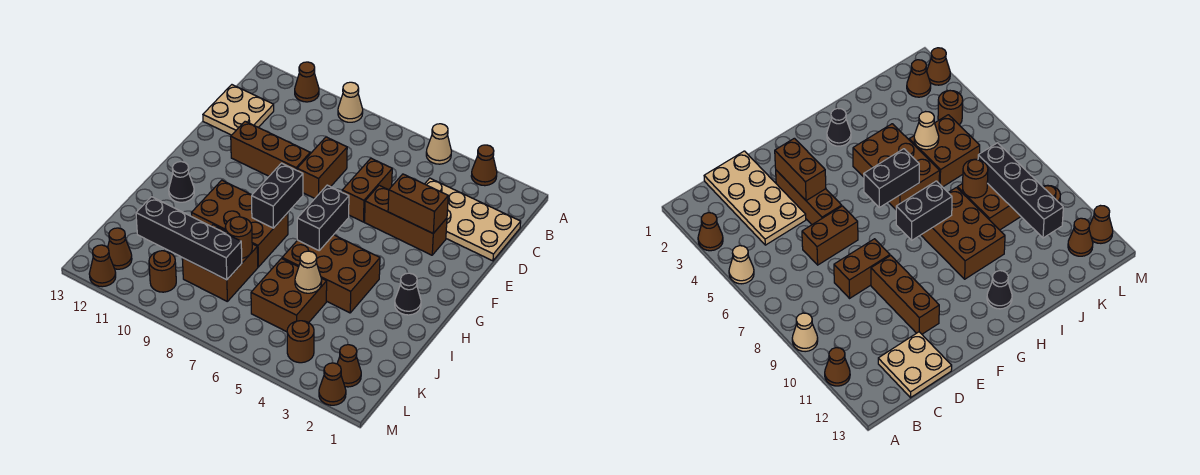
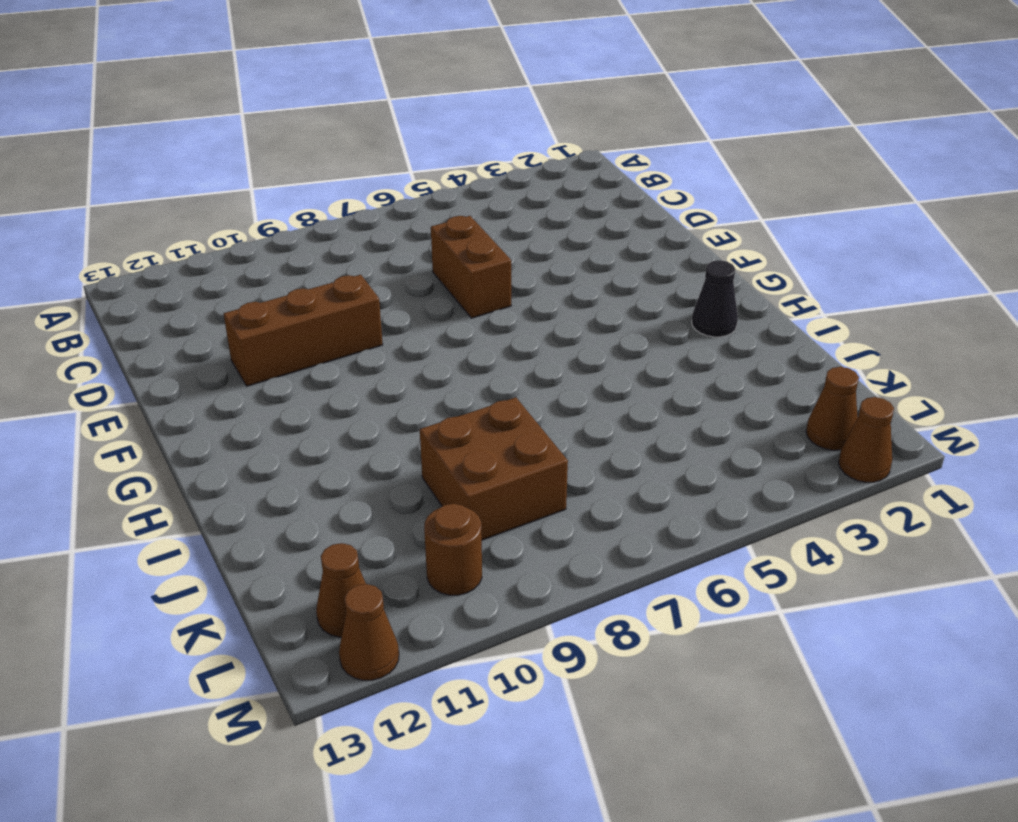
none -> brown 1x1 cone [471,145,497,186]
none -> tan 1x1 cone [426,124,451,164]
none -> tan 1x1 cone [338,82,363,122]

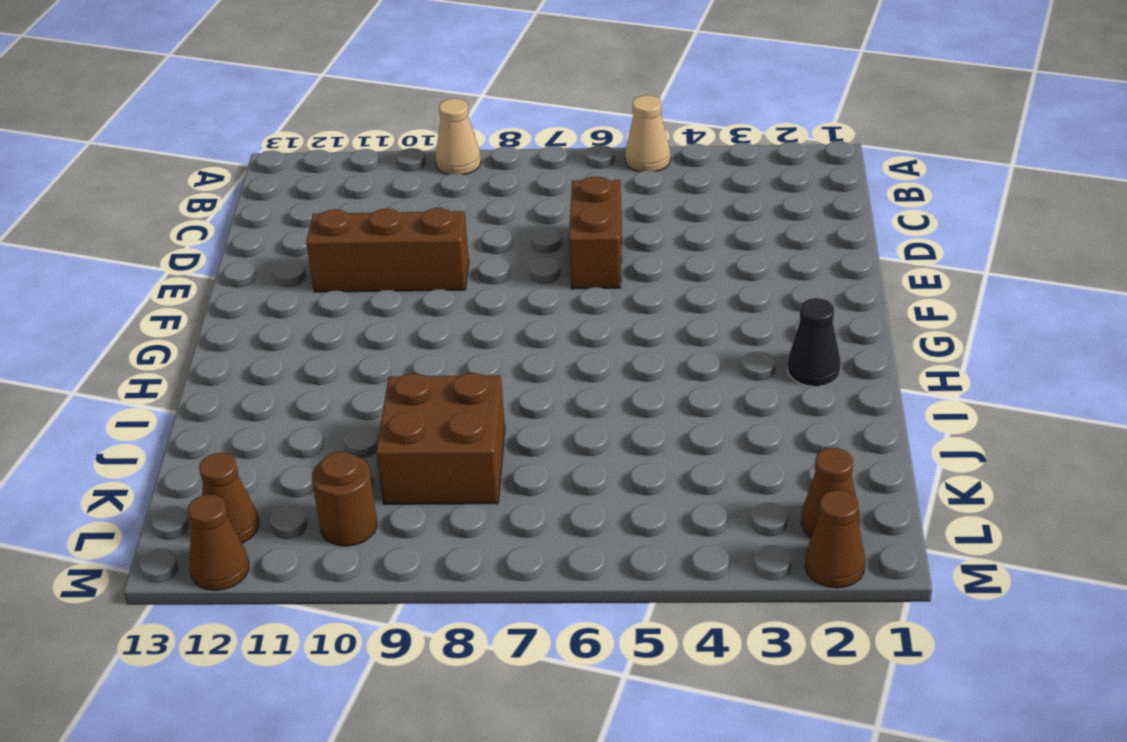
none -> brown 1x1 cone [471,145,497,186]
none -> brown 1x1 cone [295,62,319,102]
none -> tan 2x4 plate [425,178,521,261]

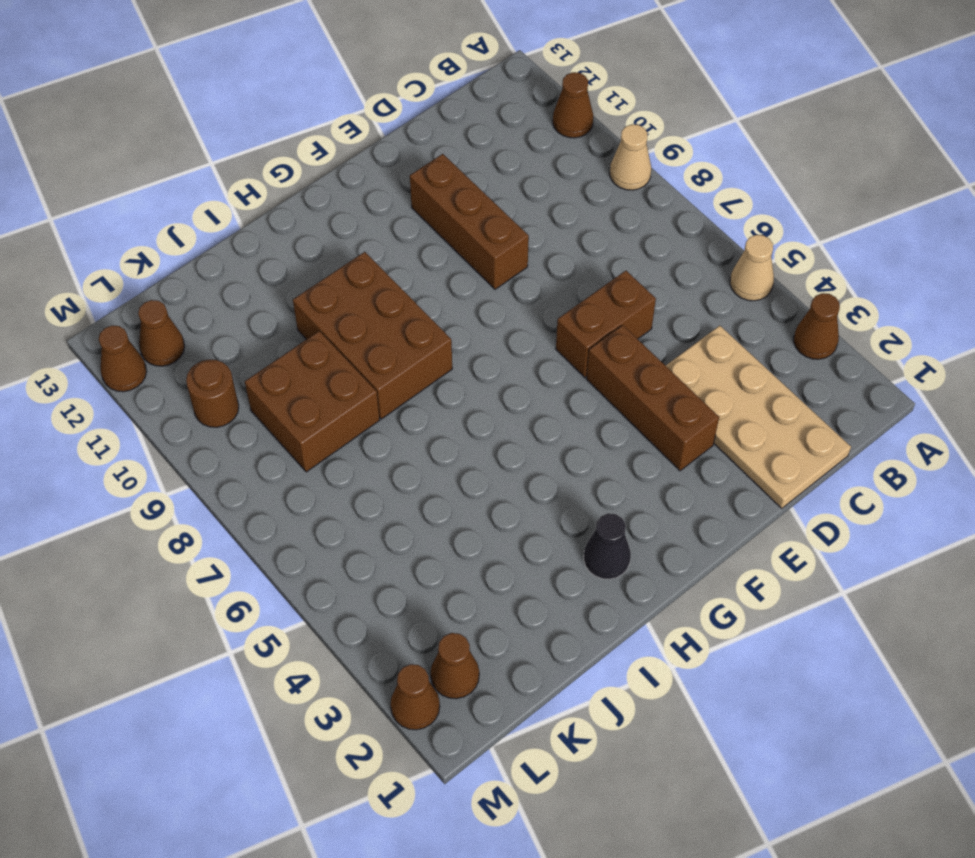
none -> tan 2x2 plate [203,85,274,135]
none -> brown 1x2 brick [297,137,347,198]
none -> brown 2x3 brick [282,235,380,313]

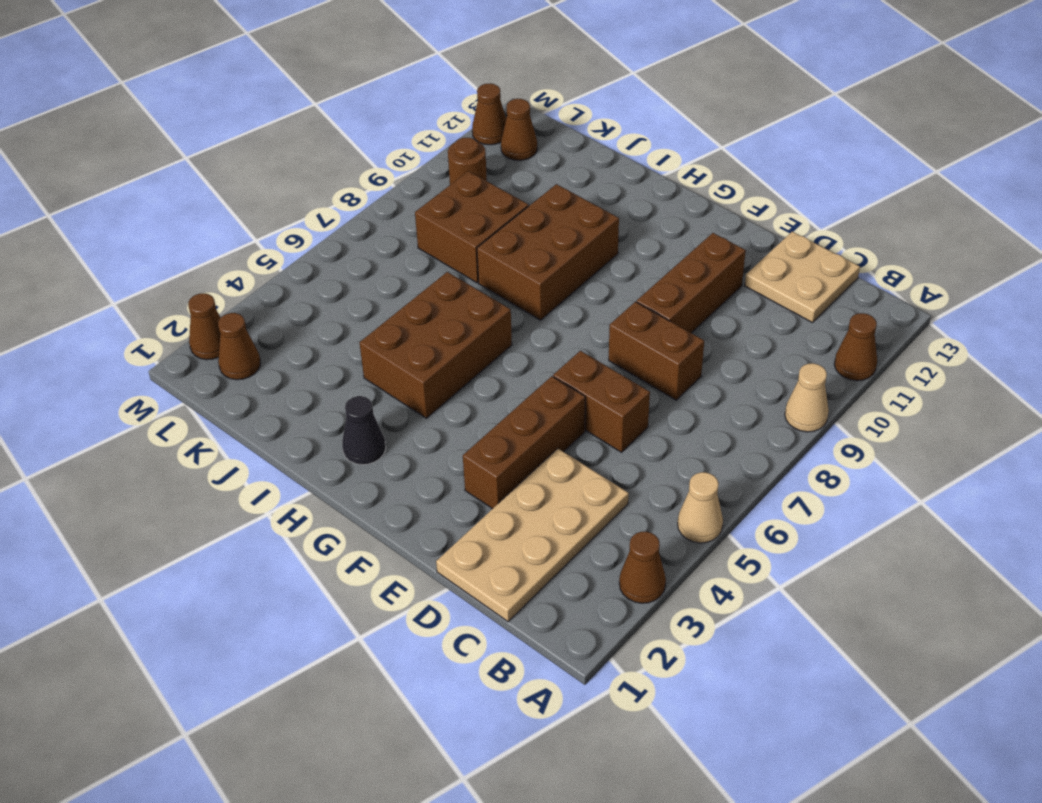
none -> black 1x1 cone [169,162,194,202]
none -> brown 2x2 brick [251,259,327,332]
none -> brown 1x1 round brick [287,321,314,363]

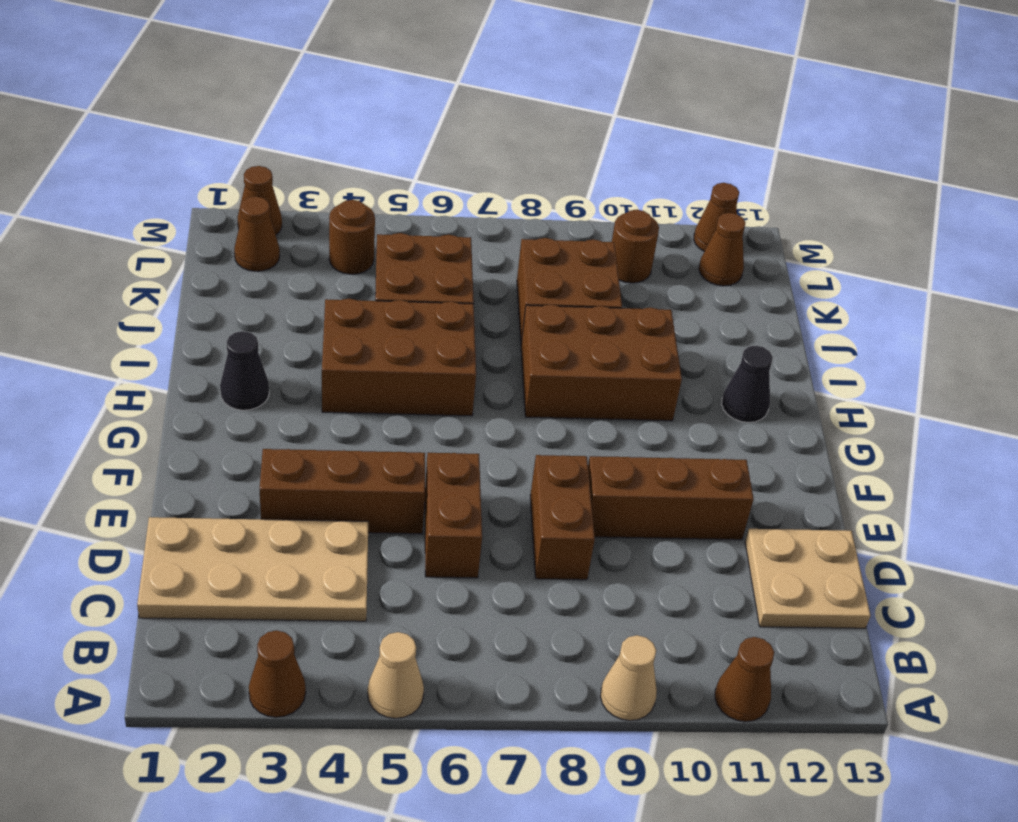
none -> brown 1x2 brick [388,174,448,233]
none -> black 1x2 brick [297,185,349,250]
none -> black 1x2 brick [252,163,303,228]

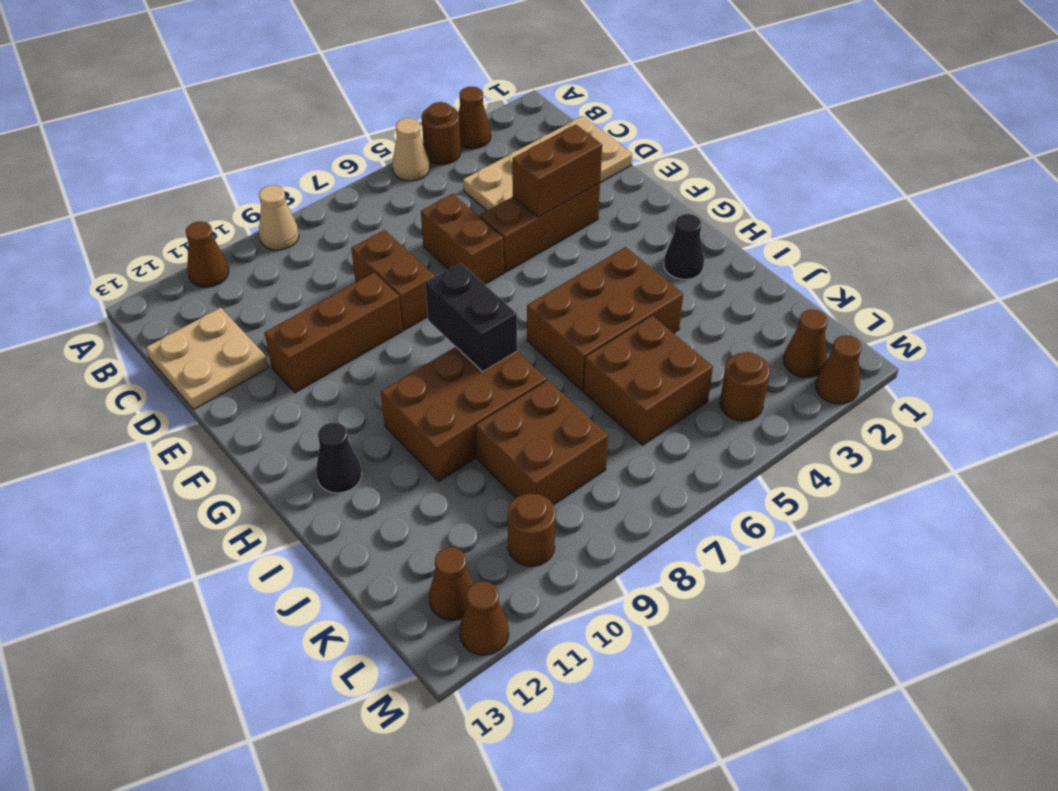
brown 1x1 round brick [422,102,461,165] -> brown 1x1 round brick moved to [225,217,252,258]
none -> black 1x2 brick [297,185,349,250]
none -> tan 1x1 cone [295,251,322,293]
none -> black 1x4 brick [136,197,242,280]

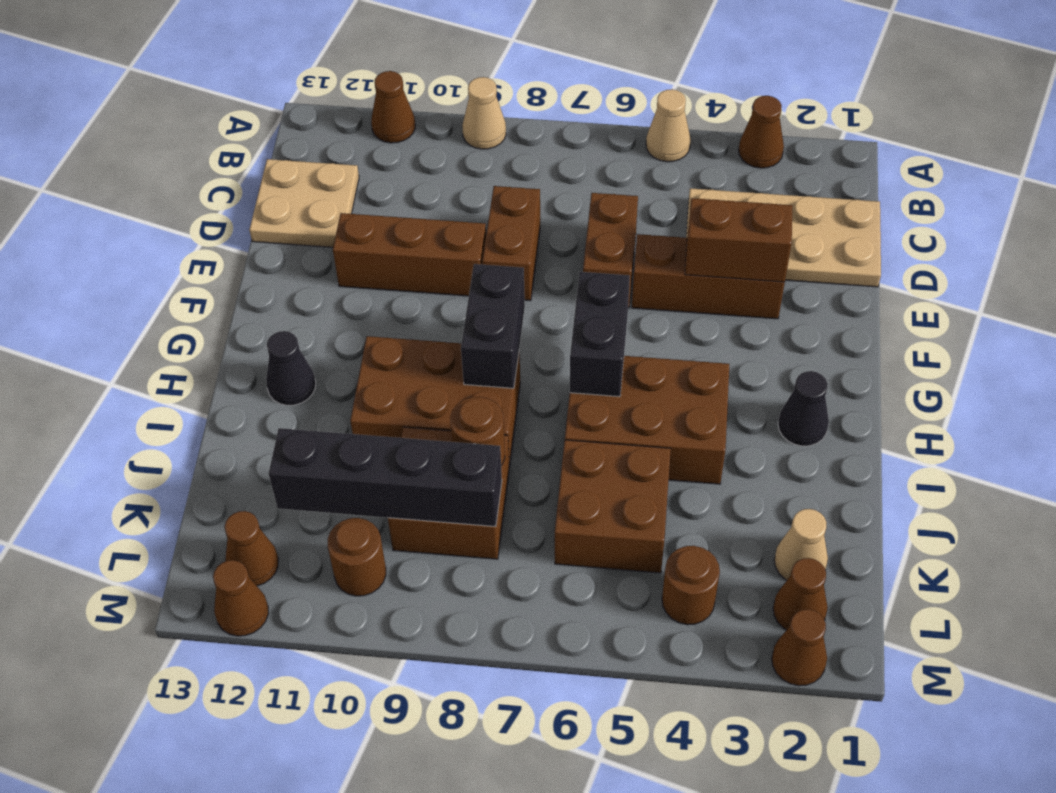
tan 1x1 cone [774,509,828,580] -> tan 1x1 cone moved to [295,251,322,293]

